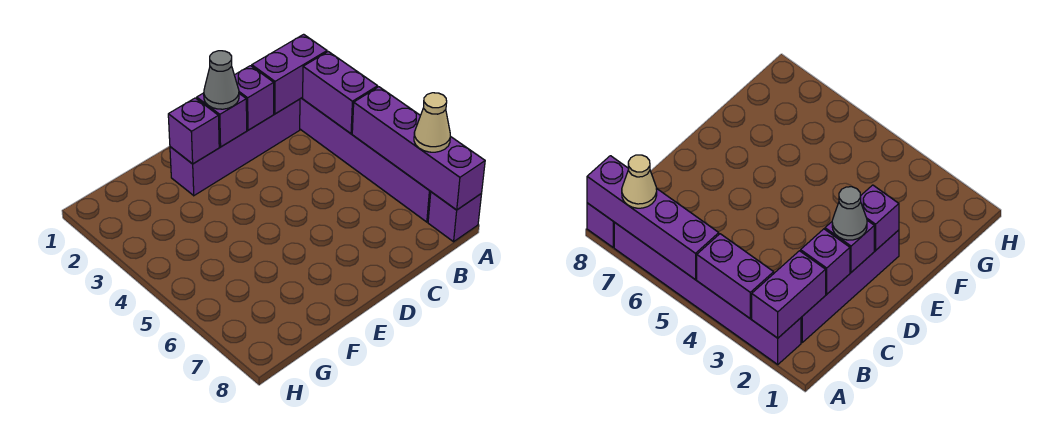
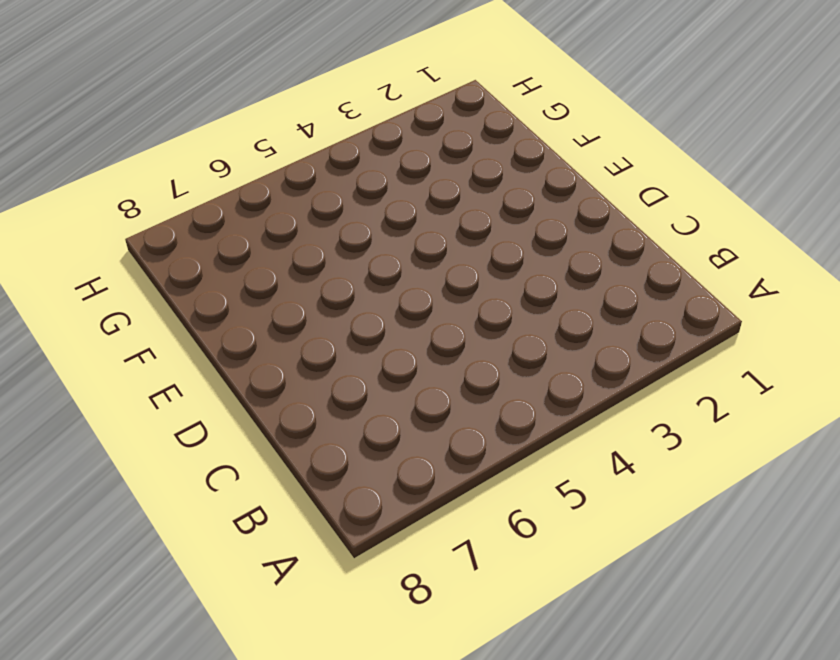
none -> purple 1x6 brick [300,97,431,222]
none -> purple 1x1 brick [428,192,481,242]

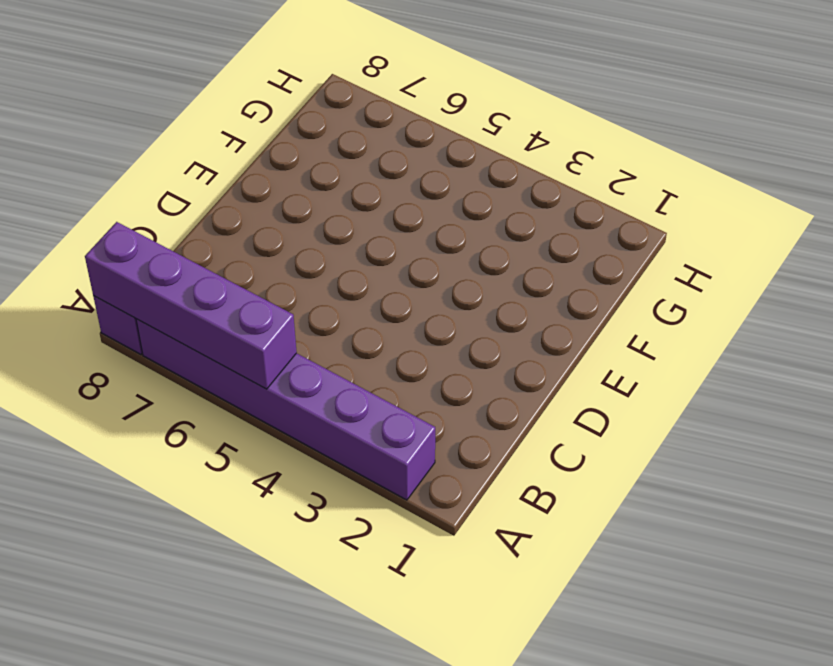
none -> purple 1x4 brick [170,99,300,196]
none -> purple 1x2 brick [252,34,327,114]

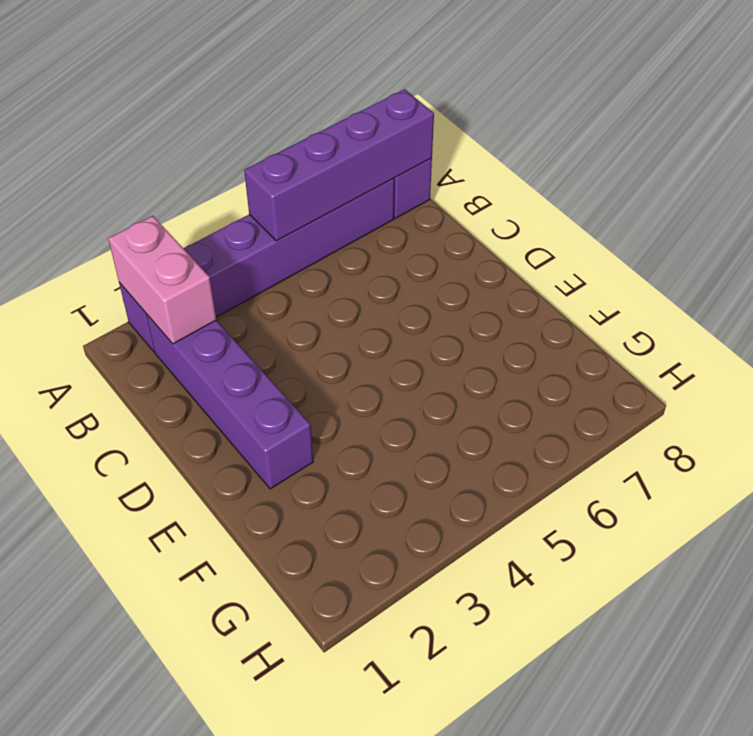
pink 1x2 brick [108,216,216,344] -> purple 1x2 brick [252,34,327,114]
none -> purple 1x2 brick [303,52,378,134]
none -> purple 1x1 brick [234,66,274,130]

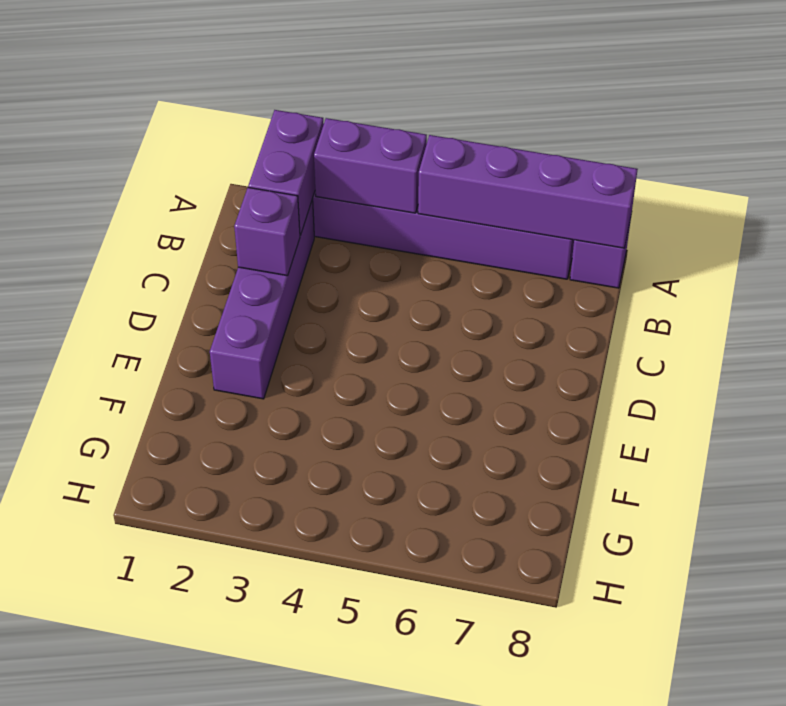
none -> purple 1x1 brick [197,93,247,147]
none -> purple 1x1 brick [168,98,219,164]

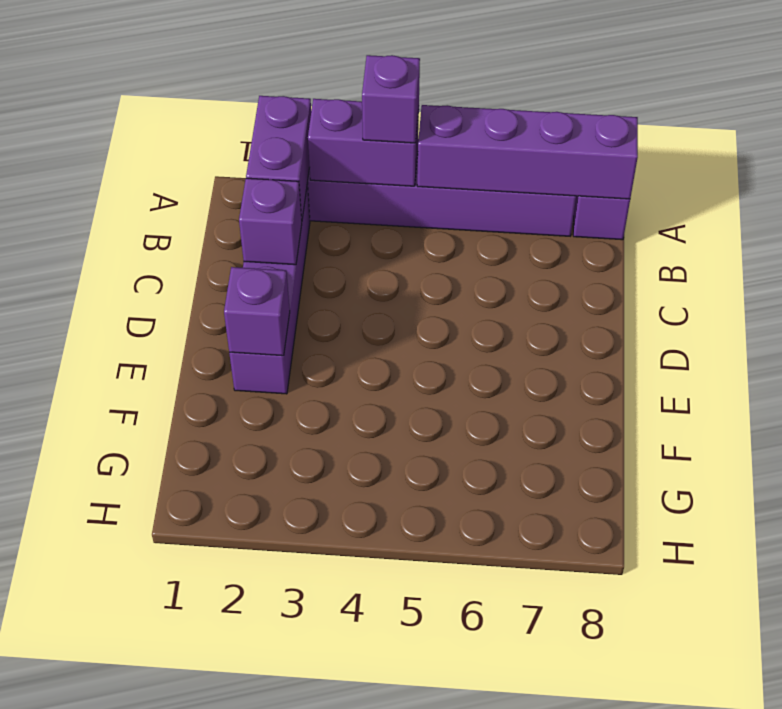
purple 1x1 brick [362,55,420,143] -> purple 1x1 brick moved to [197,93,247,147]
none -> tan 1x1 cone [414,93,450,152]
none -> grey 1x1 cone [204,51,239,109]

